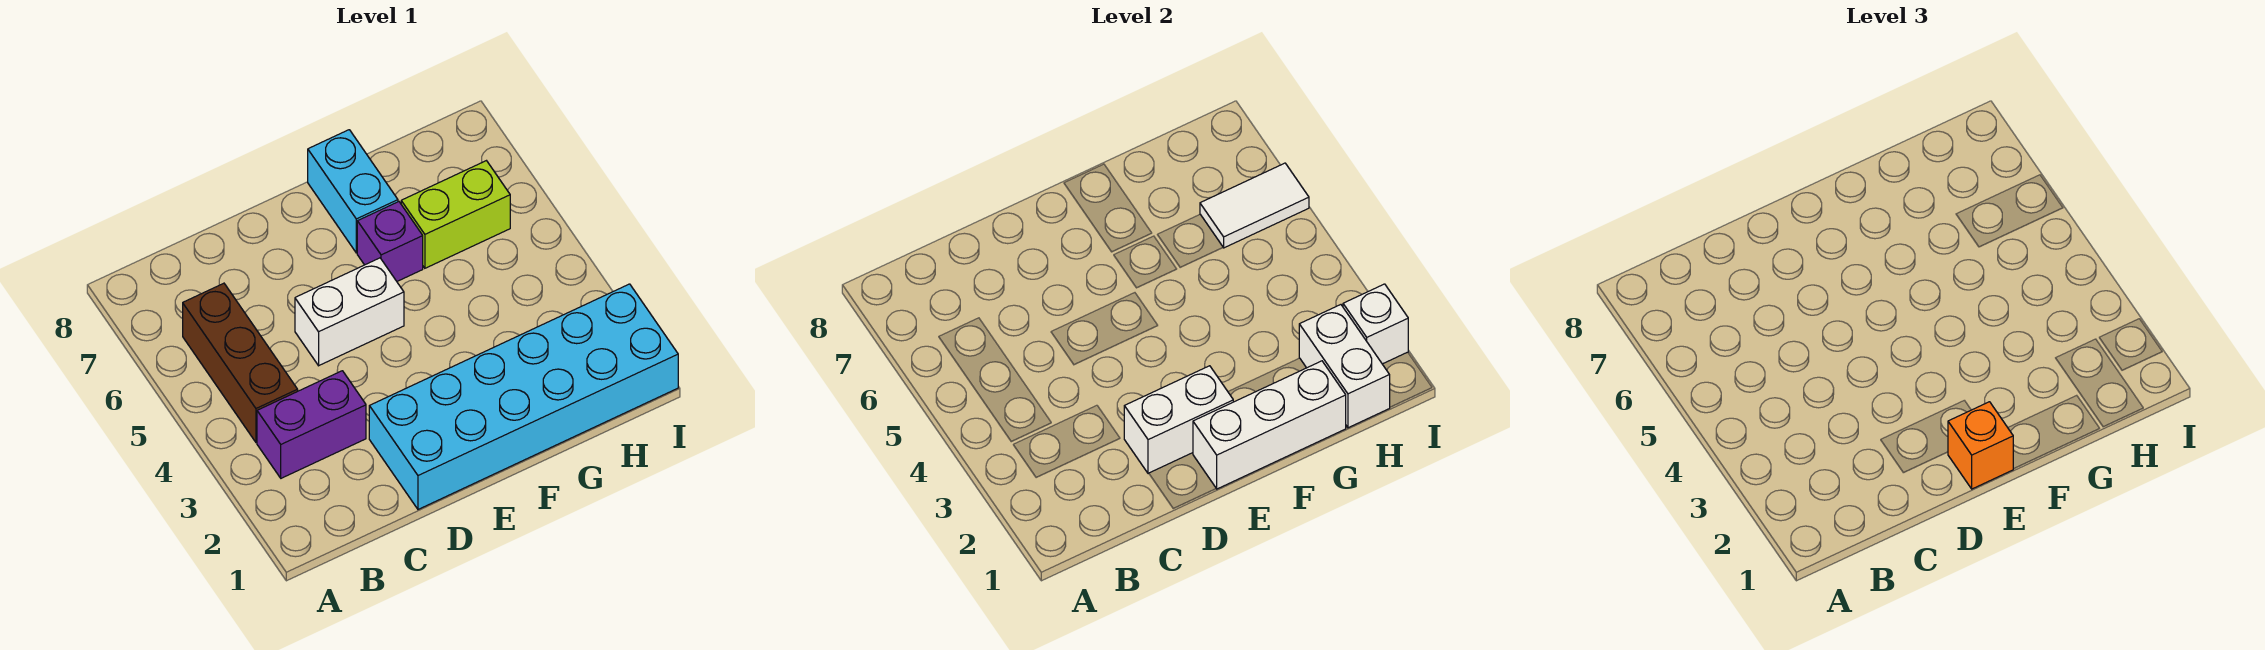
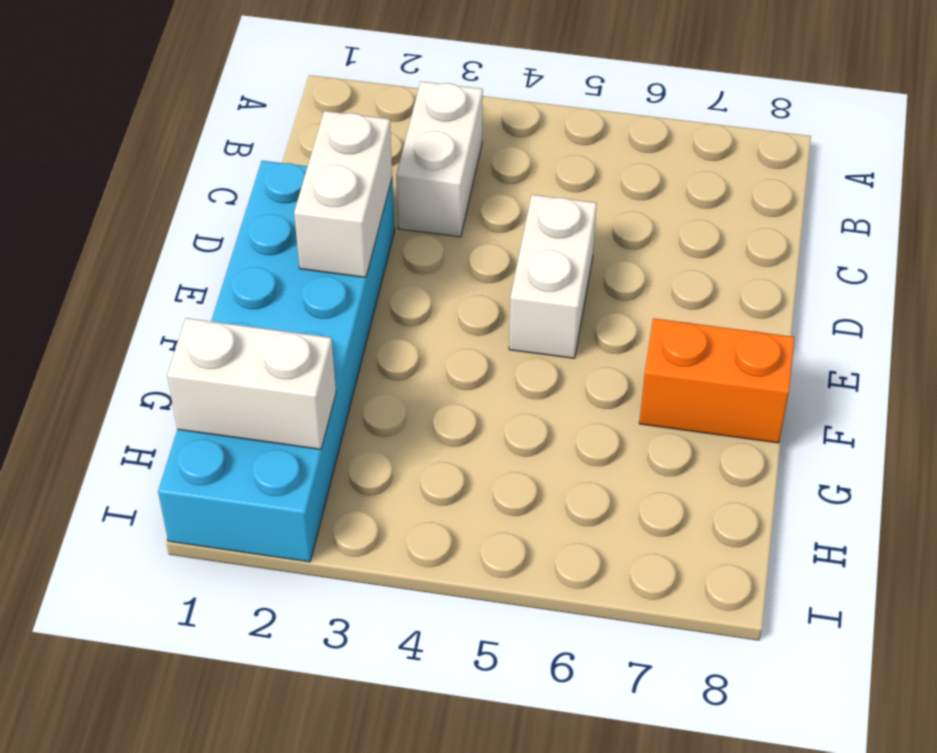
white 1x2 brick [396,81,483,237] -> purple 1x2 brick [257,371,366,478]
orange 1x2 brick [639,318,794,443] -> cyan 1x2 brick [308,130,398,253]
none -> brown 1x3 brick [183,283,298,442]
none -> purple 1x1 brick [357,202,423,281]
none -> lime 1x2 brick [401,161,510,268]

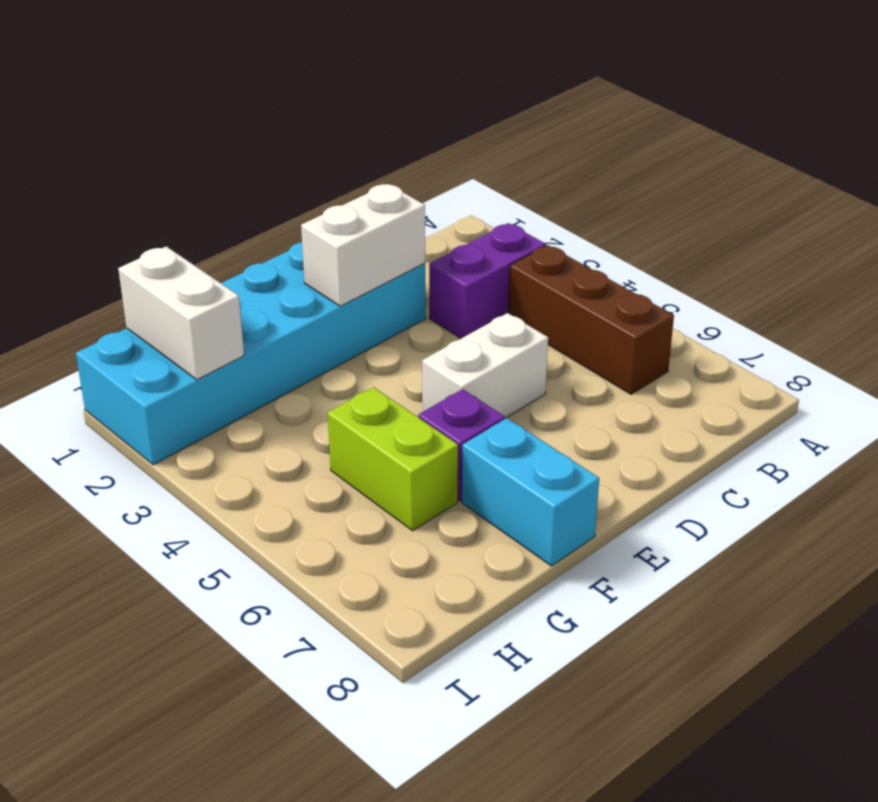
lime 1x2 brick [328,387,458,531] -> lime 1x2 brick turned to [401,161,510,268]
none -> white 1x3 brick [1193,361,1346,489]
none -> white 1x2 tile [1200,163,1309,248]
none -> white 1x1 brick [1343,284,1408,364]

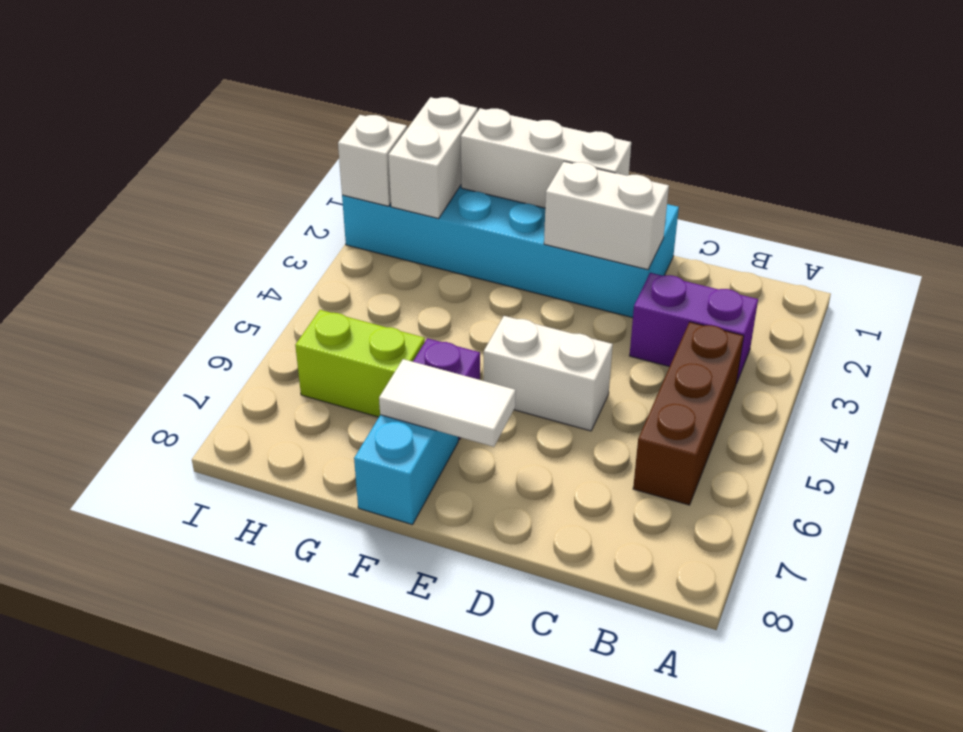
white 1x2 tile [379,359,516,447] -> white 1x2 tile moved to [1200,163,1309,248]
none -> orange 1x1 brick [1948,402,2013,489]

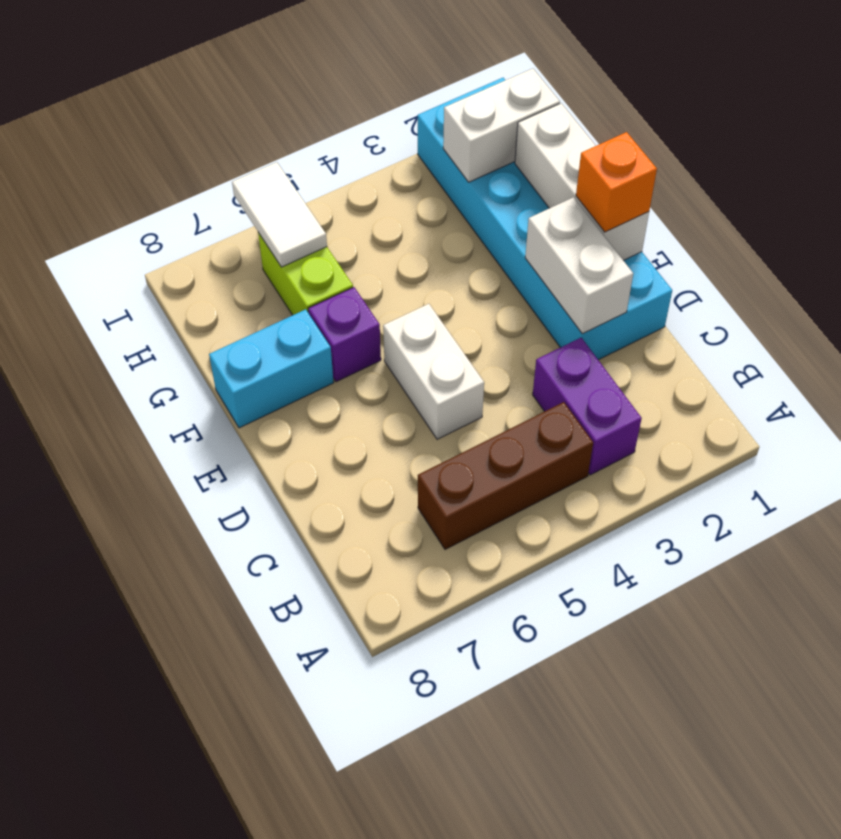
none -> white 1x1 brick [1343,284,1408,364]

